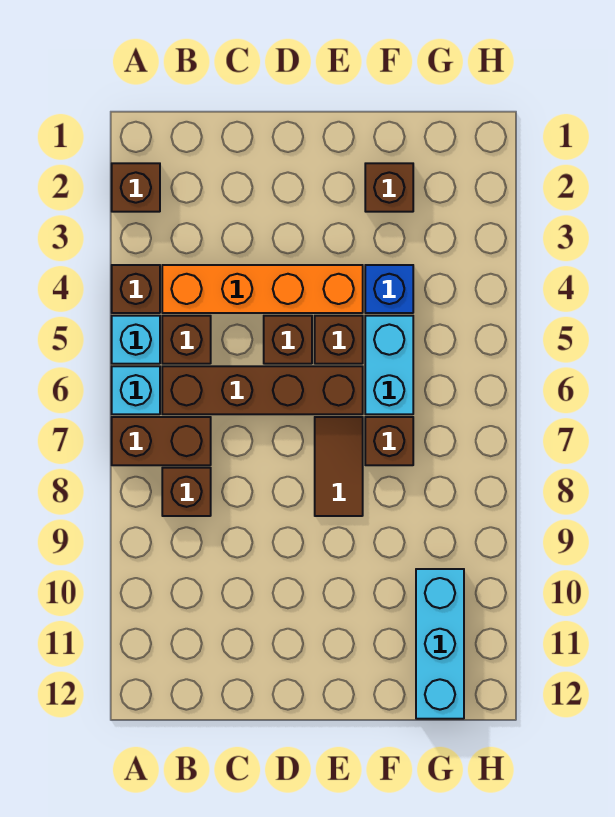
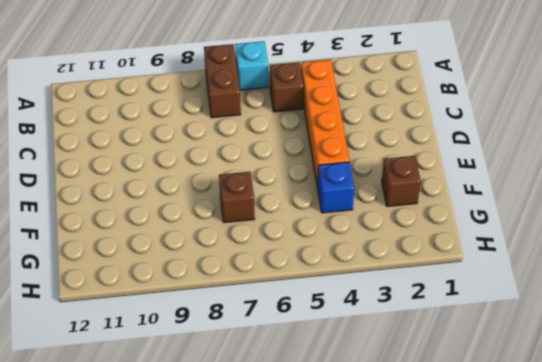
none -> brown 1x1 brick [112,163,160,212]
none -> brown 1x1 brick [112,265,160,313]
none -> cyan 1x1 brick [112,316,160,364]

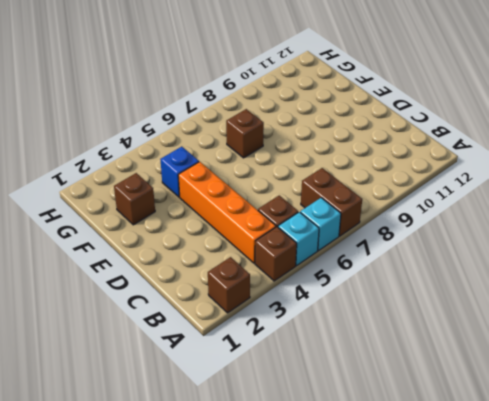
none -> brown 1x4 brick [162,366,363,414]
none -> brown 1x1 brick [162,468,211,516]
none -> brown 1x1 brick [264,316,312,364]

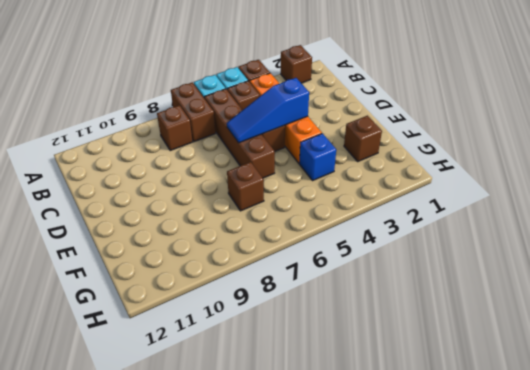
blue 1x3 slope [227,78,309,143] -> none
none -> brown 1x1 brick [315,316,363,364]
none -> brown 1x2 tile [315,417,363,516]
none -> cyan 1x2 brick [365,316,413,414]

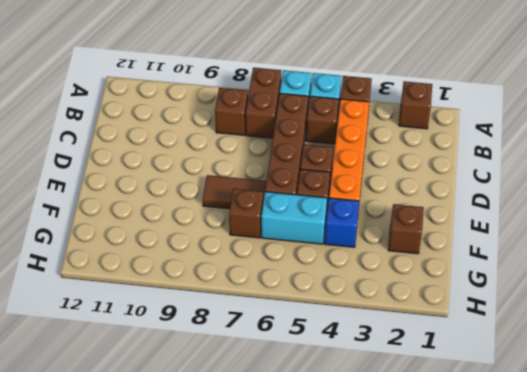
none -> cyan 1x3 brick [416,569,464,719]

